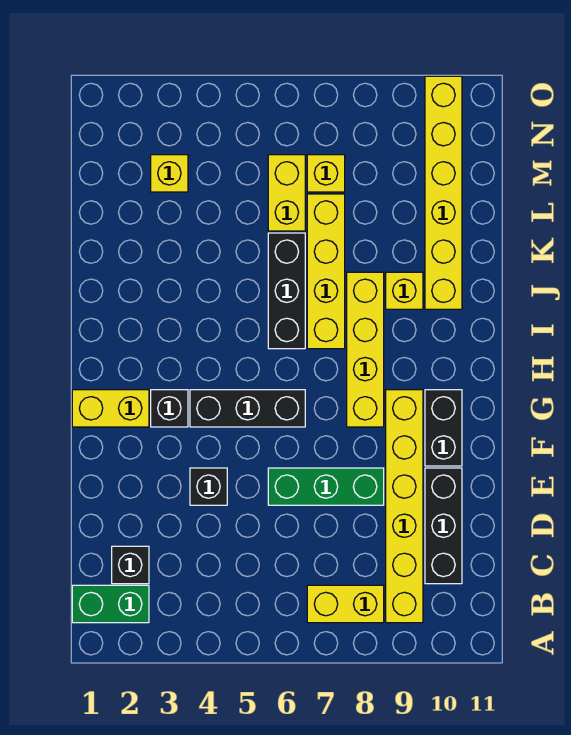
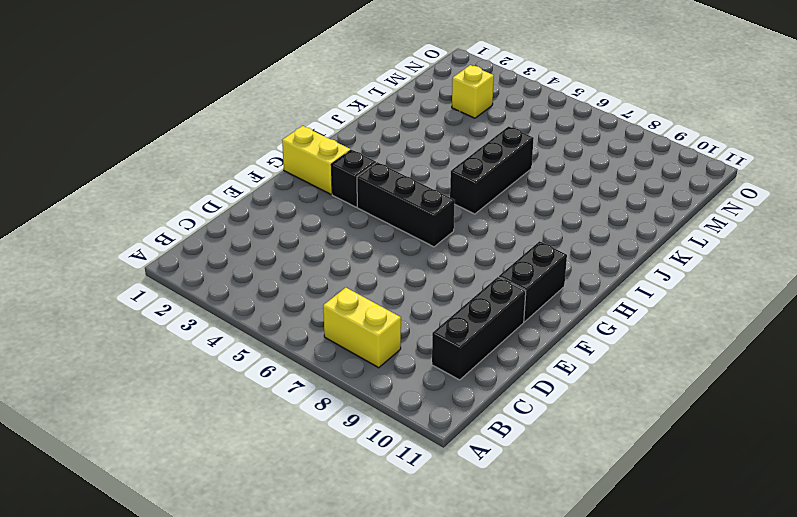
none -> green 1x2 brick [72,585,149,623]
none -> yellow 1x6 brick [386,390,423,623]
none -> black 1x1 brick [112,546,149,584]

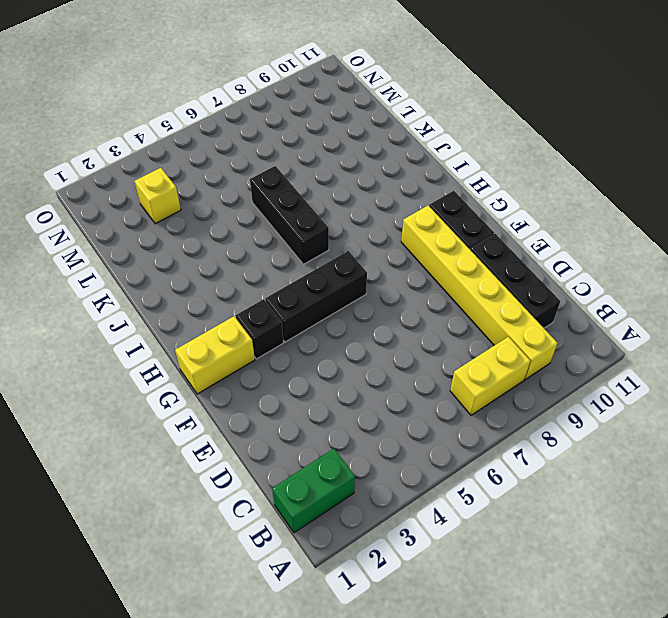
none -> black 1x1 brick [112,546,149,584]
none -> black 1x1 brick [190,468,227,505]
none -> green 1x3 brick [268,468,384,505]

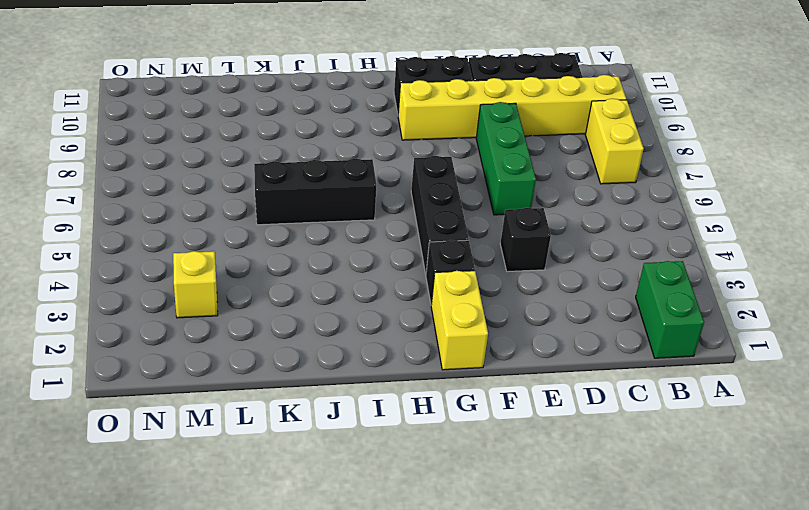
none -> black 1x1 brick [112,546,149,584]
none -> yellow 1x4 brick [347,272,384,427]
none -> yellow 1x4 brick [307,194,345,349]

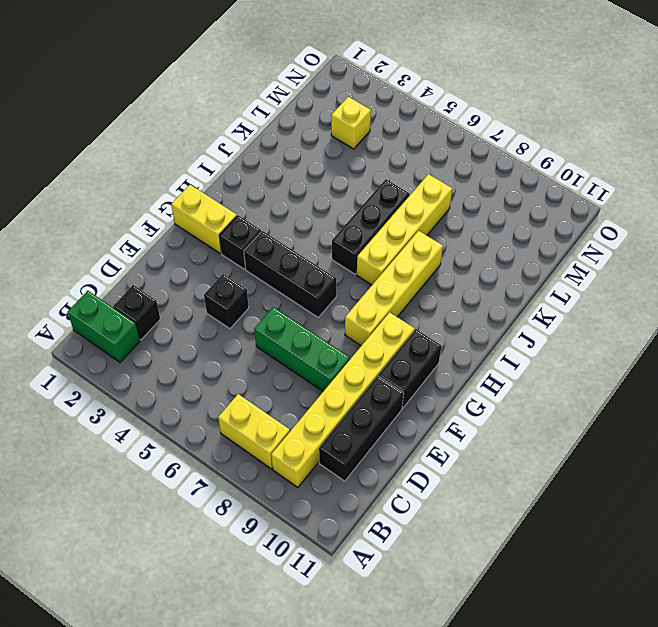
none -> yellow 1x1 brick [386,272,423,309]
none -> yellow 1x6 brick [425,76,462,309]
none -> yellow 1x2 brick [268,155,305,231]

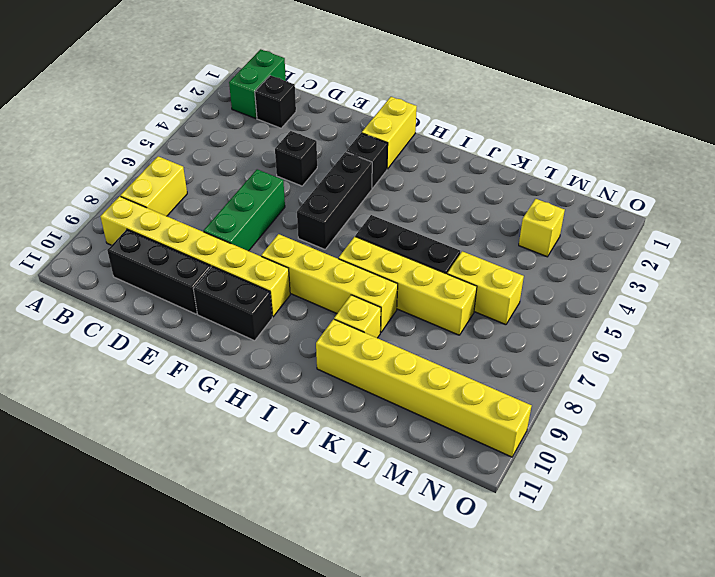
none -> yellow 1x1 brick [307,155,345,192]

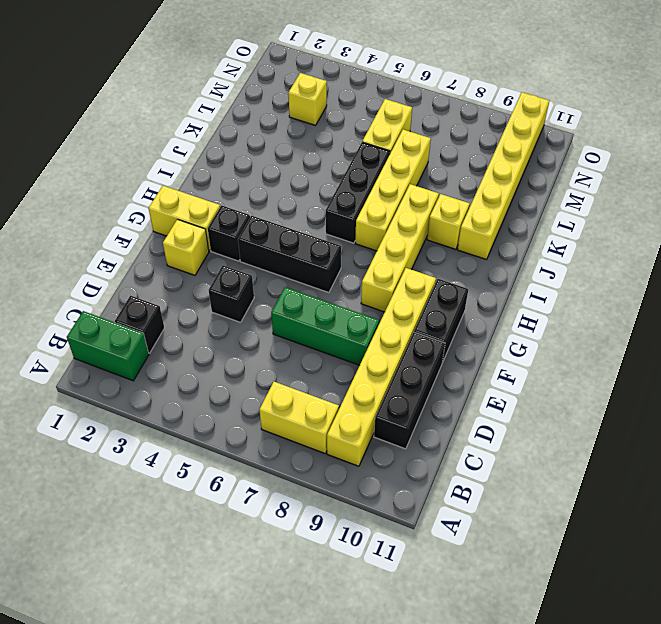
yellow 1x1 brick [163,219,209,275] -> yellow 1x1 brick moved to [307,155,345,192]

